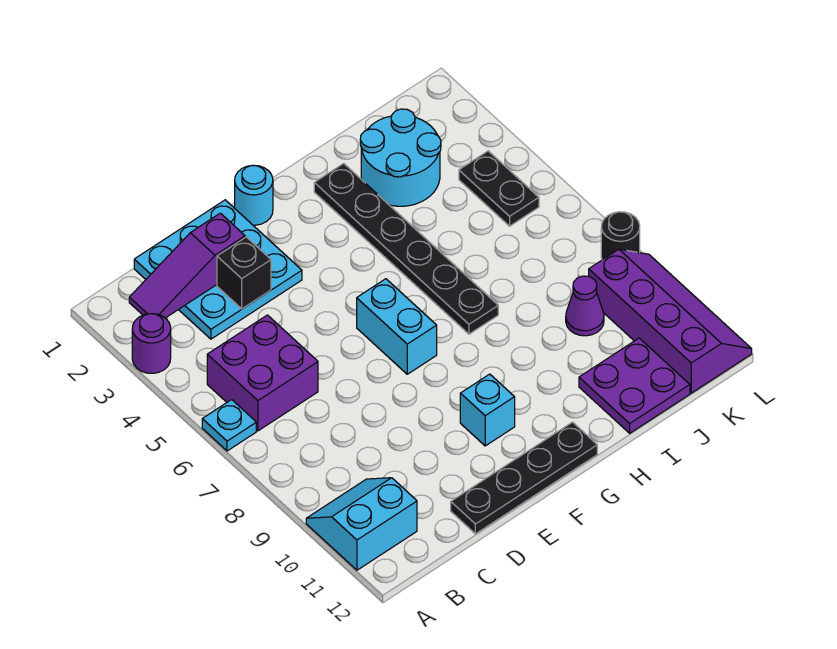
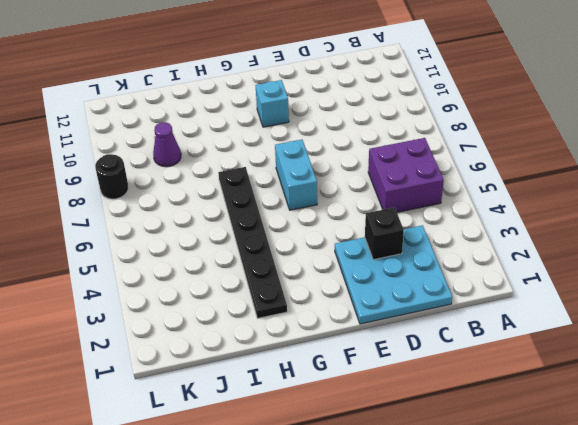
none -> purple 1x1 round brick [132,314,171,373]
none -> cyan 1x1 plate [202,400,256,451]
none -> cyan 2x2 slope [306,478,417,570]

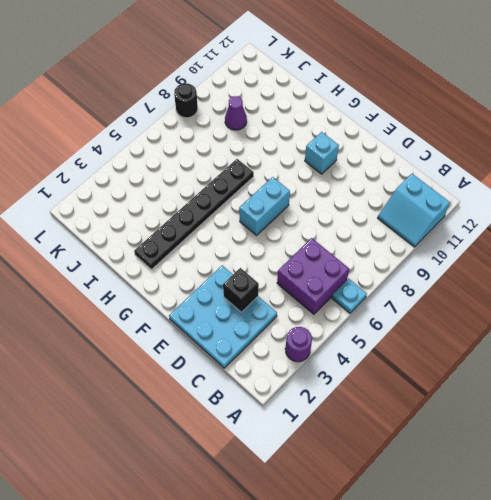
none -> black 1x4 plate [451,422,597,534]
none -> cyan 1x1 round brick [235,165,273,225]
none -> cyan 2x2 round brick [360,109,441,206]

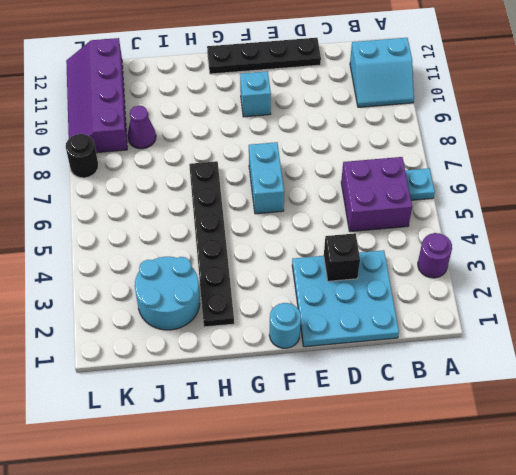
none -> purple 2x2 plate [579,338,690,433]
none -> black 1x2 plate [459,151,539,226]
none -> purple 1x3 slope [129,213,245,318]

